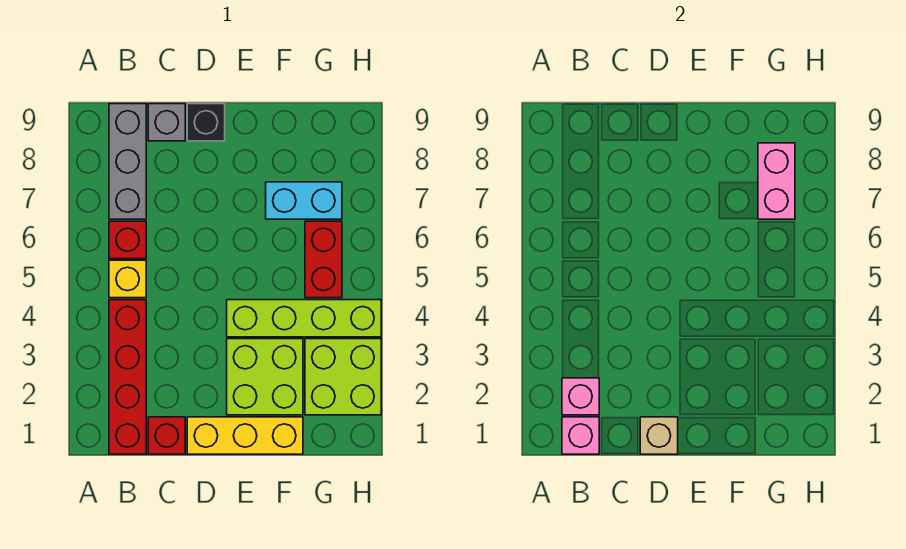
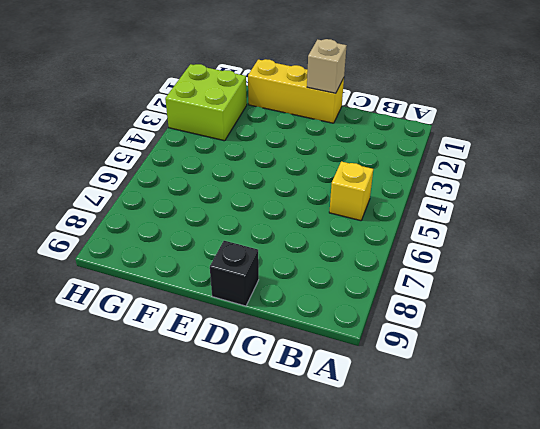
none -> red 1x4 brick [109,300,146,454]
none -> red 1x1 brick [109,221,146,259]
none -> grey 1x3 brick [109,104,146,219]

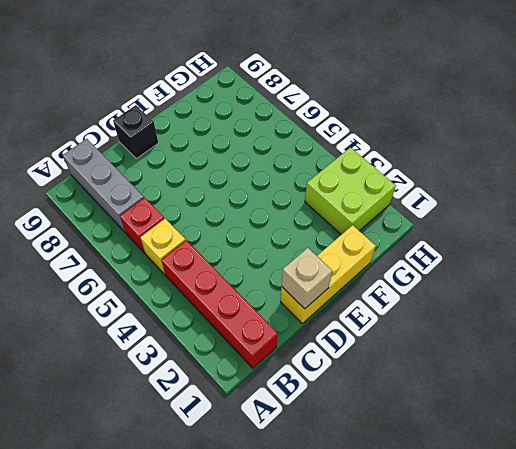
none -> red 1x1 brick [148,417,185,454]
none -> grey 1x1 brick [148,104,185,141]
none -> lime 2x2 brick [227,339,303,415]

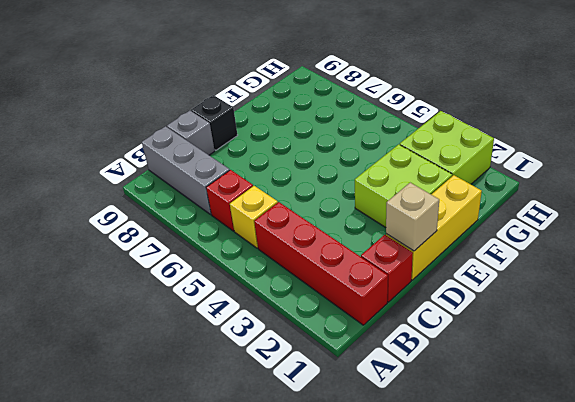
none -> lime 1x4 brick [227,300,381,337]
none -> cyan 1x2 brick [266,182,342,219]
none -> red 1x2 brick [305,221,342,298]

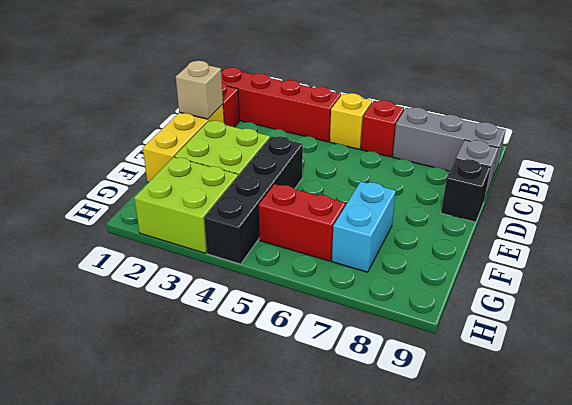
black 1x4 brick [204,136,303,264] -> lime 1x4 brick [227,300,381,337]
none -> pink 1x1 brick [562,417,599,454]
none -> pink 1x1 brick [562,378,599,415]
none -> pink 1x2 brick [758,143,795,219]

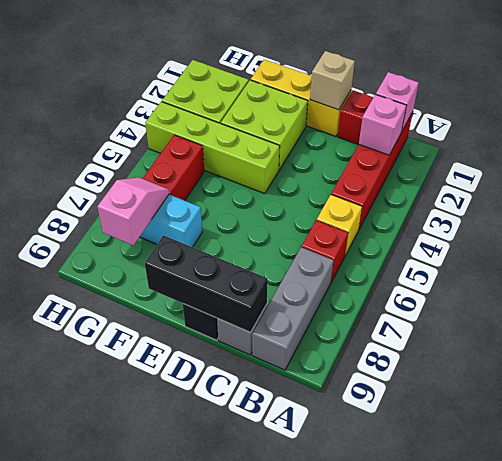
black 1x3 brick [145,235,268,332] -> none
pink 1x2 slope [97,177,169,245] -> pink 1x2 brick [758,143,795,219]

